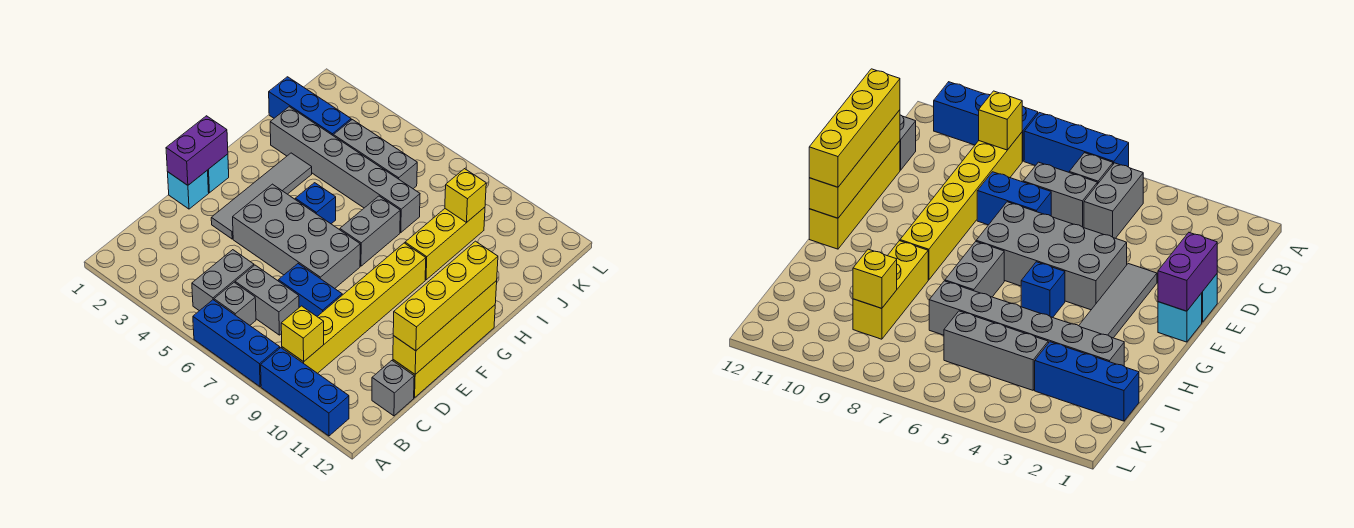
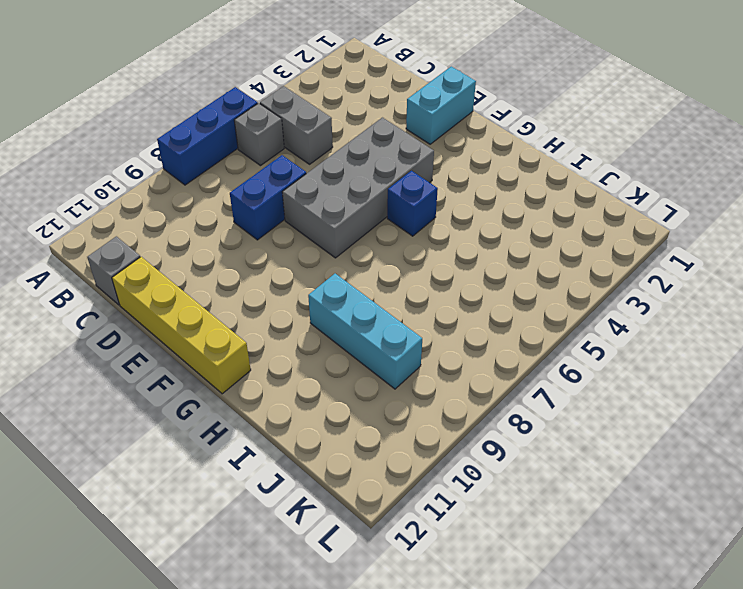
cyan 1x2 brick [406,66,476,144] -> cyan 1x1 brick [168,170,209,209]
cyan 1x3 brick [308,274,422,389] -> yellow 1x3 brick [405,207,485,280]
none -> blue 1x3 brick [261,348,349,436]
none -> yellow 1x6 brick [282,243,426,373]
none -> grey 1x2 brick [235,265,299,335]

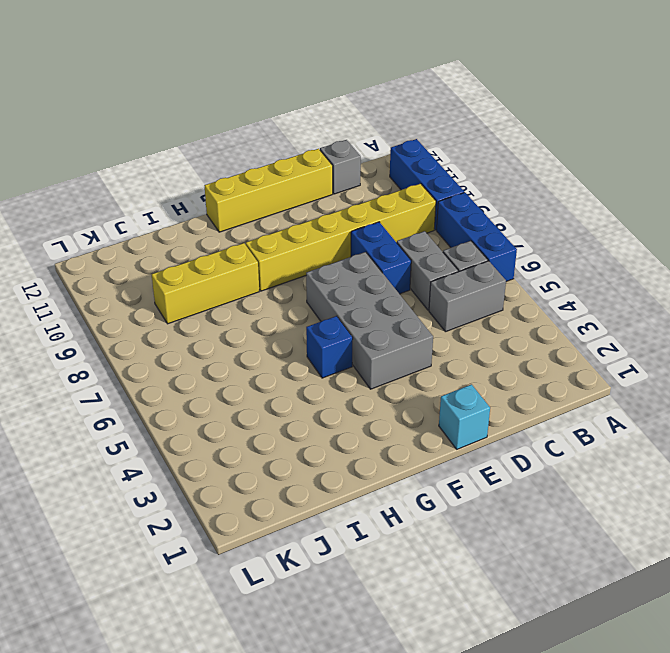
none -> grey 1x4 tile [211,153,312,239]
none -> cyan 1x1 brick [208,154,229,193]
none -> grey 1x2 brick [340,196,400,266]

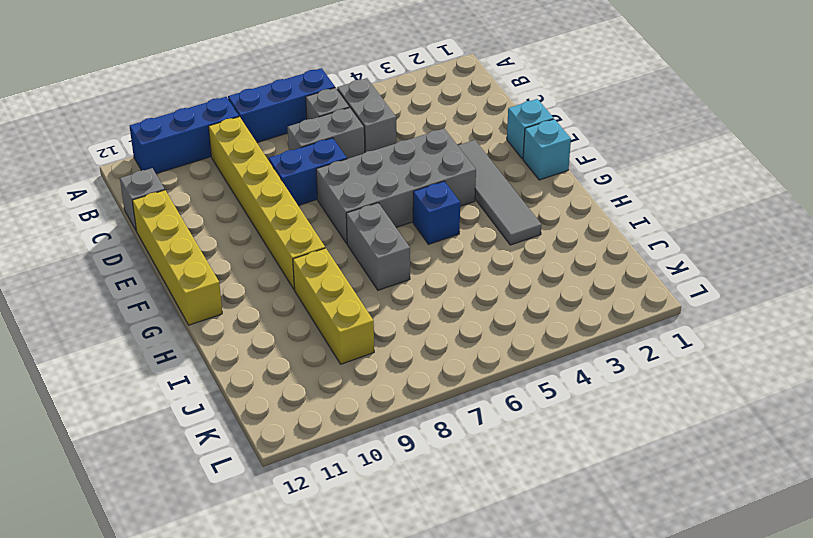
none -> grey 1x6 brick [270,107,420,233]
none -> blue 1x3 brick [269,77,351,135]
none -> grey 1x3 brick [333,120,417,189]

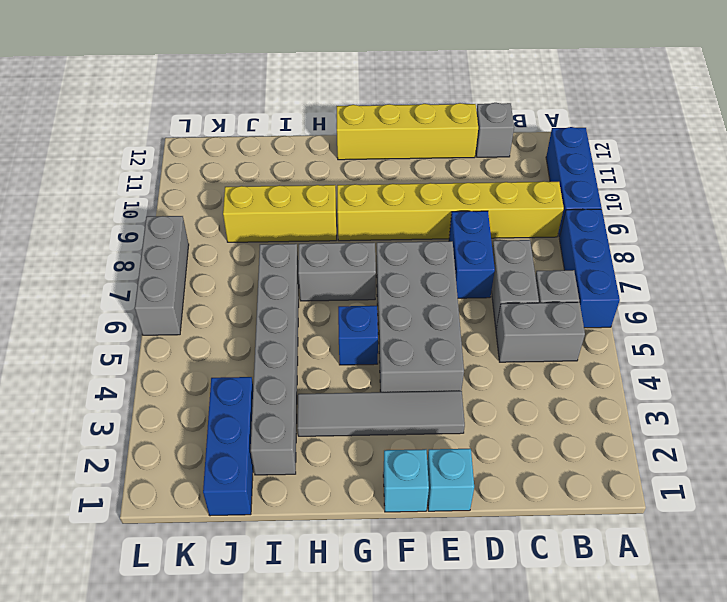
grey 1x3 brick [135,216,189,335] -> grey 1x3 brick moved to [333,120,417,189]
none -> yellow 1x1 brick [281,306,324,362]
none -> yellow 1x4 brick [393,281,497,374]
none -> purple 1x2 brick [166,116,228,185]

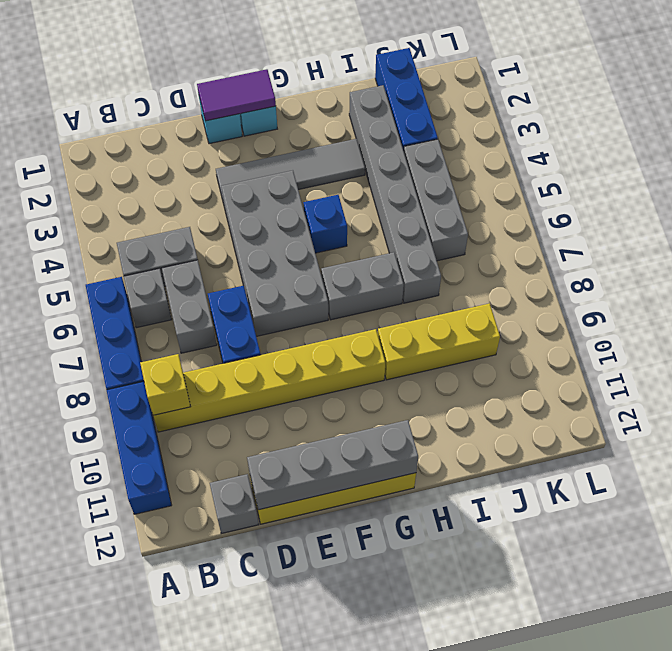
grey 1x4 brick [247,420,418,510] -> yellow 1x4 brick [393,281,497,374]
purple 1x2 tile [197,69,276,121] -> purple 1x2 brick [166,116,228,185]
none -> yellow 1x1 brick [445,169,486,222]
none -> yellow 1x4 brick [393,241,498,351]

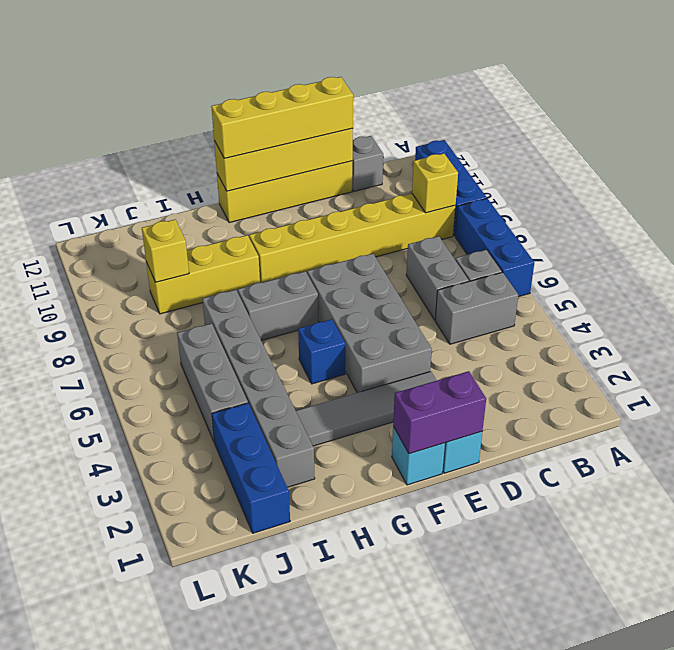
none -> blue 1x2 brick [278,264,342,316]

